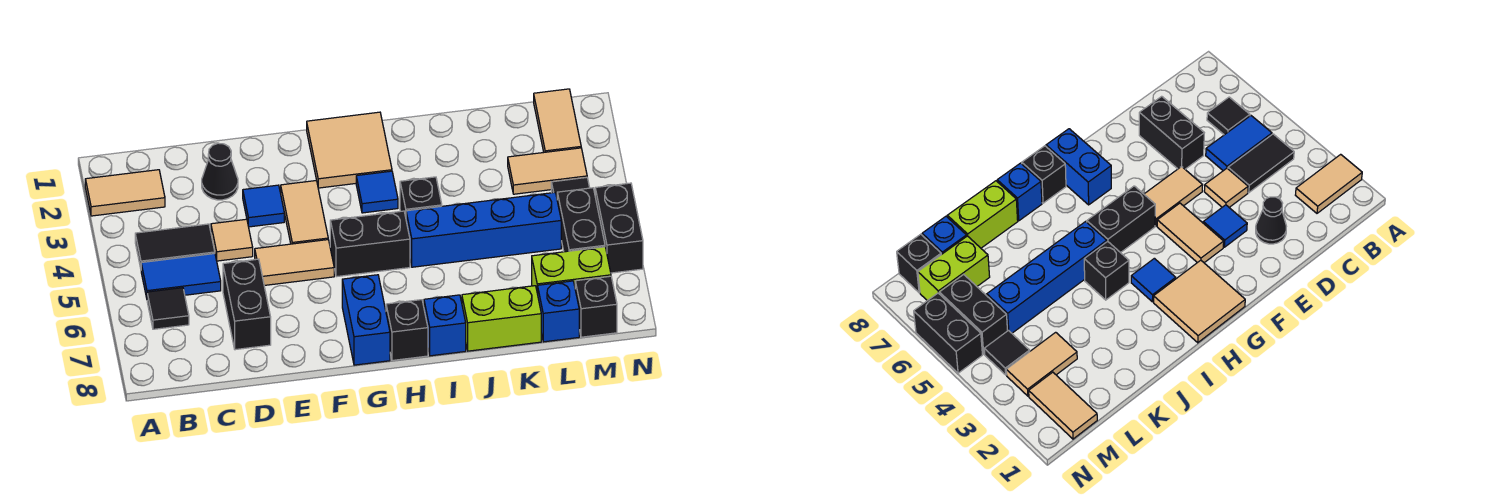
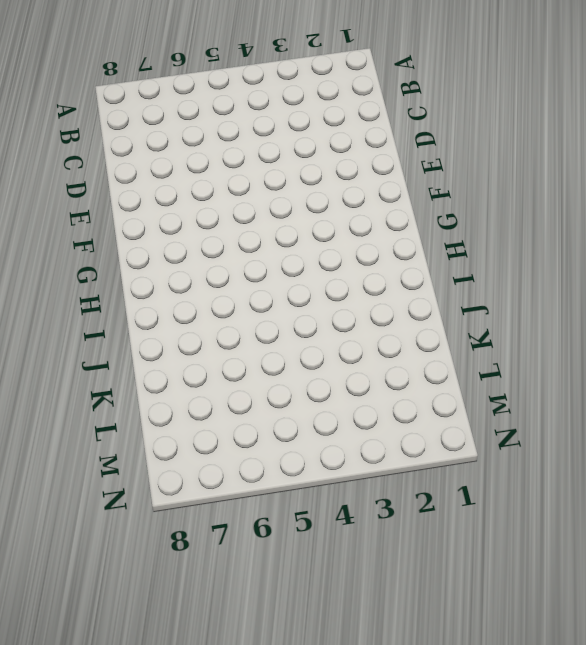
none -> tan 1x2 tile [85,170,165,216]
none -> black 1x2 tile [135,224,215,268]
none -> blue 1x2 tile [141,254,221,298]

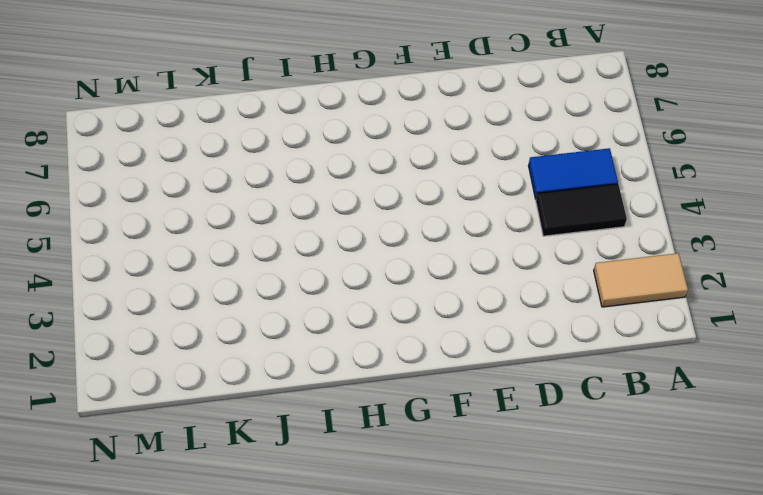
none -> black 1x1 tile [147,288,189,329]
none -> black 1x1 cone [202,143,238,200]
none -> tan 1x1 tile [211,219,253,261]

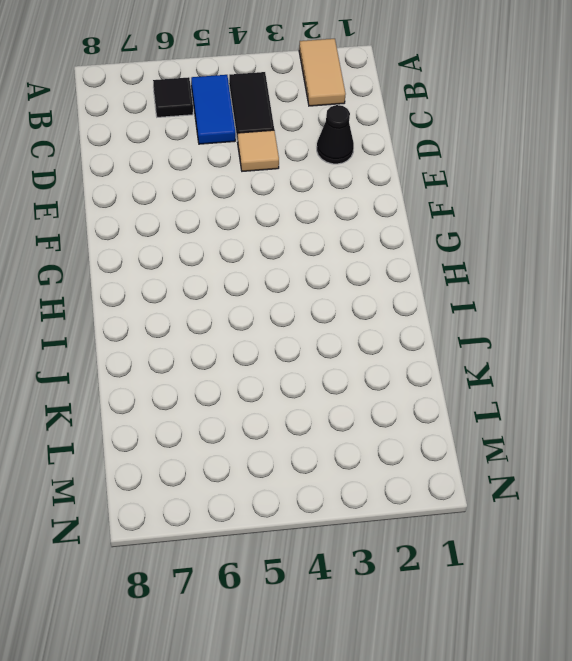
none -> black 1x2 brick [223,259,271,350]
none -> blue 1x1 tile [243,185,284,227]
none -> tan 1x2 tile [255,240,334,285]

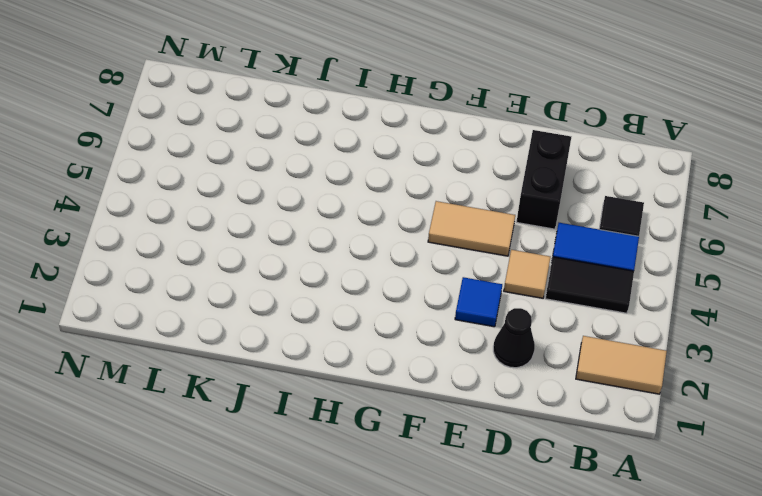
none -> tan 1x2 tile [281,180,328,244]
none -> tan 2x2 tile [307,112,392,188]
none -> black 1x2 brick [330,211,410,277]

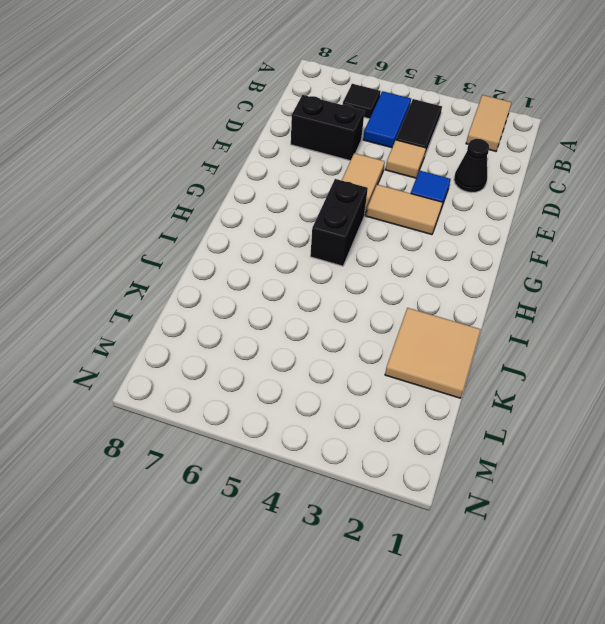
tan 2x2 tile [385,308,481,398] -> tan 2x2 tile moved to [307,112,392,188]
none -> blue 1x2 brick [342,275,390,365]
none -> blue 1x1 tile [356,171,398,213]
none -> black 1x1 brick [386,300,428,360]

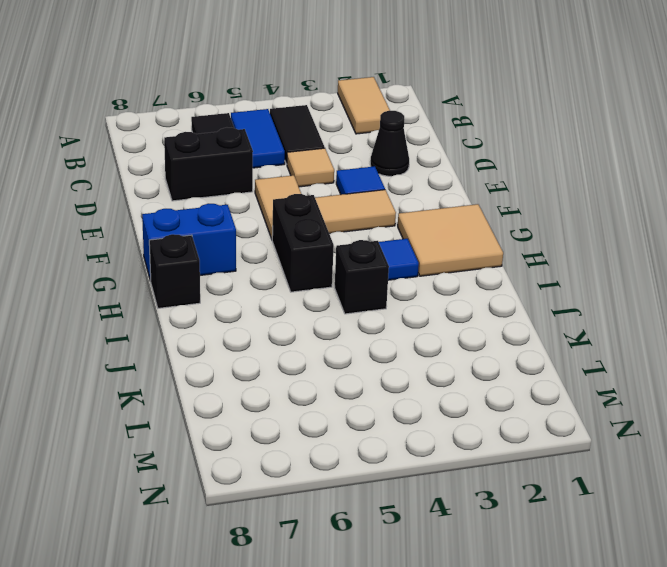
none -> blue 1x4 brick [406,193,561,267]
none -> blue 1x1 brick [424,295,466,356]
none -> lime 1x2 brick [462,286,541,351]

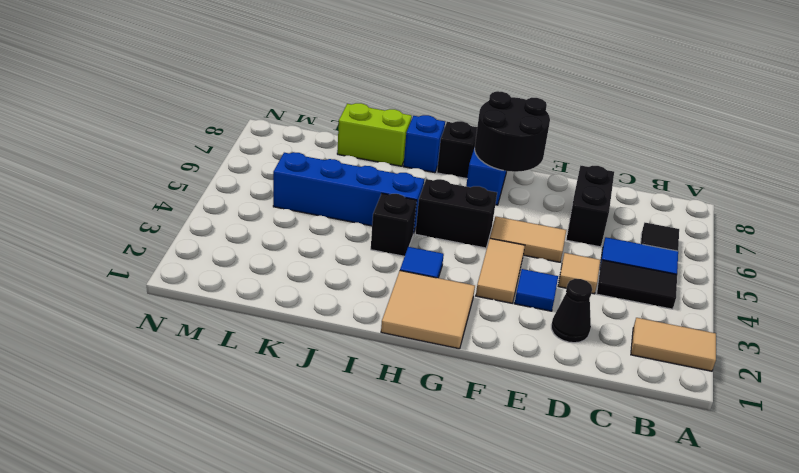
black 2x2 round brick [475,91,550,172] -> none
none -> tan 1x2 tile [508,148,587,194]
none -> lime 1x2 brick [532,247,611,294]
none -> blue 1x1 brick [538,281,579,342]

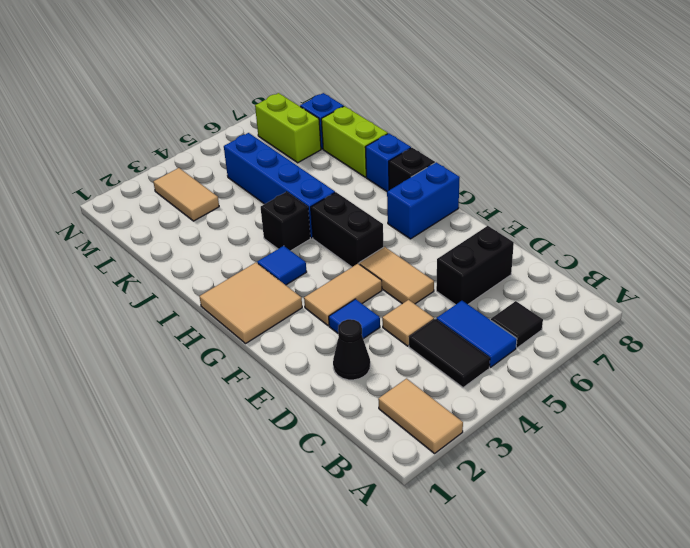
none -> tan 1x2 tile [534,89,581,152]
none -> black 1x1 tile [551,177,590,197]
none -> black 1x2 brick [557,188,605,252]

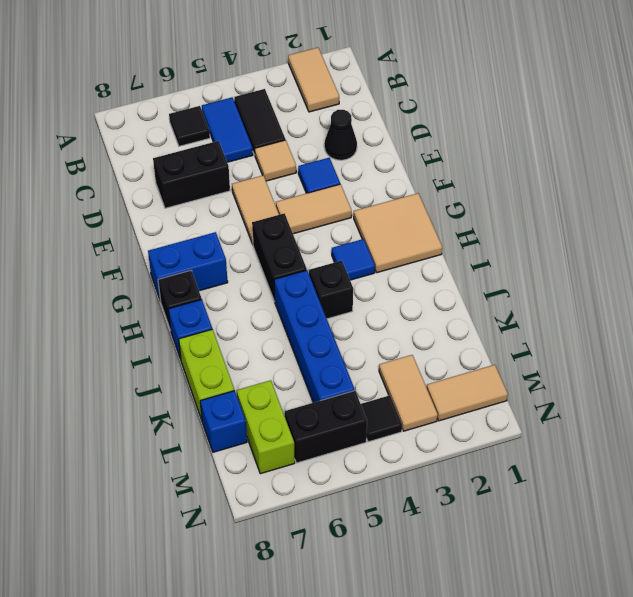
none -> black 1x1 brick [575,276,617,337]
none -> black 1x2 brick [595,183,643,273]

